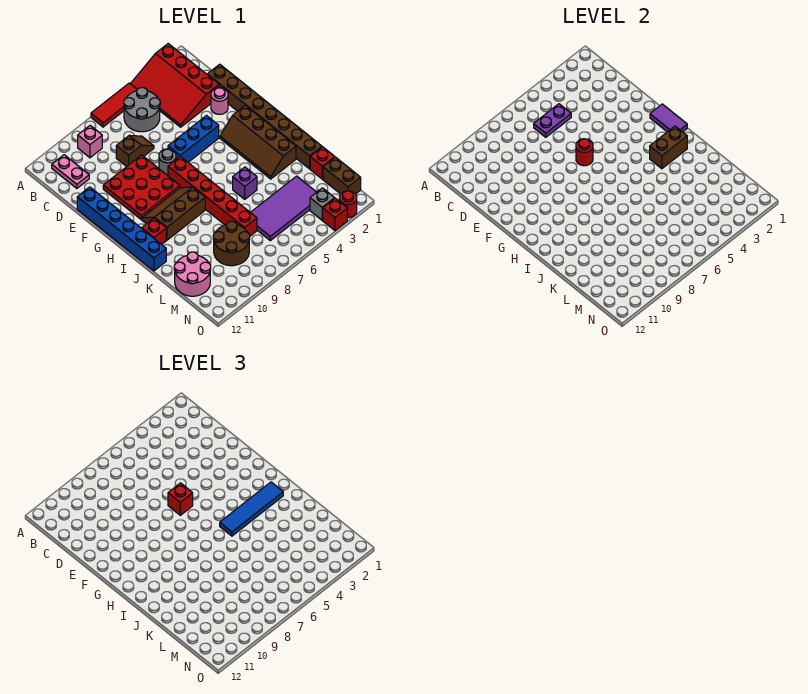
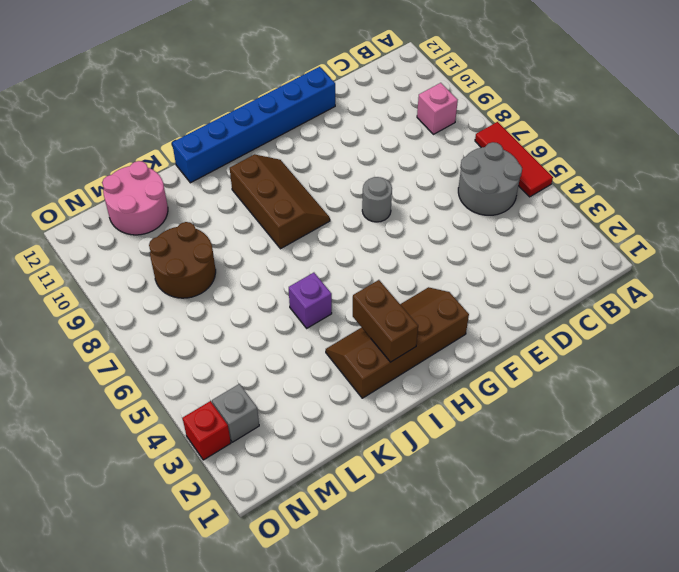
none -> red 3x4 slope [131,44,219,127]
none -> pink 1x2 plate [52,155,89,188]
none -> brown 1x8 brick [207,64,322,169]
none -> brown 1x2 slope [116,135,154,167]

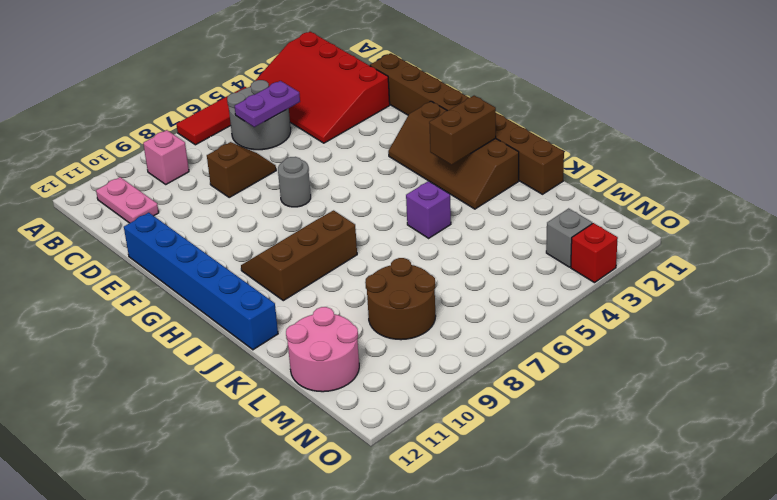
none -> pink 1x1 round brick [211,88,228,114]
none -> red 3x3 plate [103,155,180,219]
none -> blue 1x3 brick [168,116,219,162]
none -> red 1x6 brick [168,157,257,236]

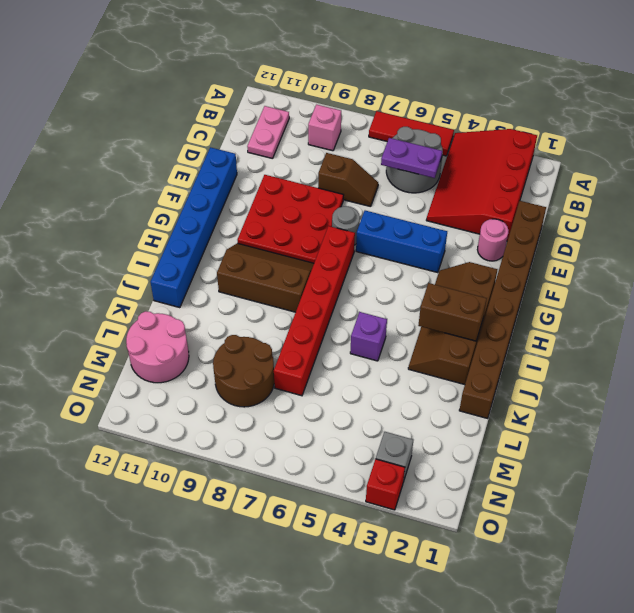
none -> red 1x1 brick [142,218,166,244]
none -> red 1x1 brick [310,147,335,179]
none -> purple 2x4 tile [250,176,316,241]
none -> brown 1x2 brick [323,157,361,194]

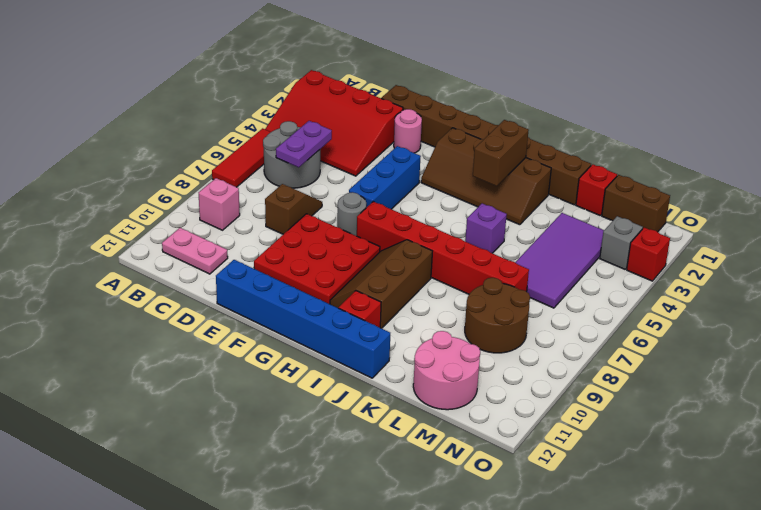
none -> red 1x1 round brick [339,191,357,218]
none -> red 1x1 round brick [576,139,593,166]
none -> purple 1x2 tile [650,104,687,132]
none -> red 1x1 brick [168,483,193,515]

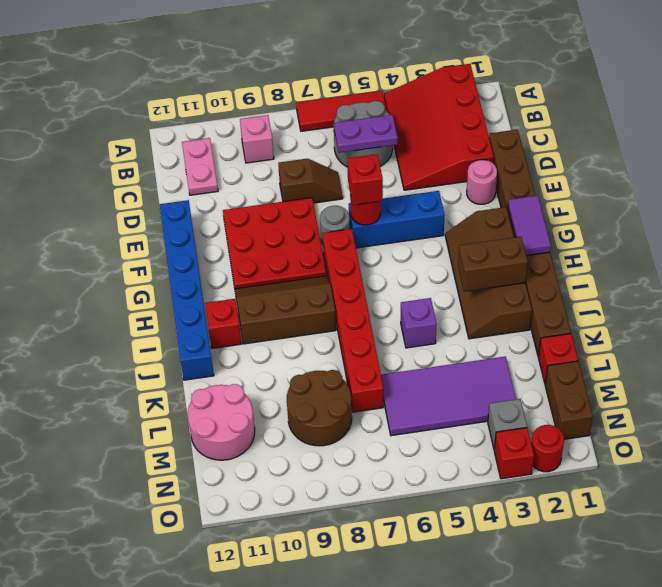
none -> blue 1x4 tile [220,482,283,536]

